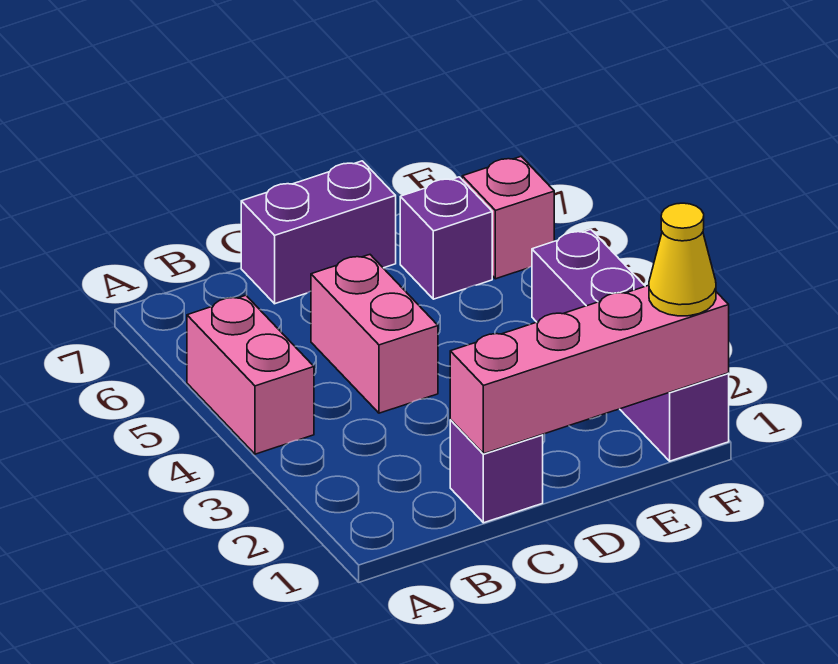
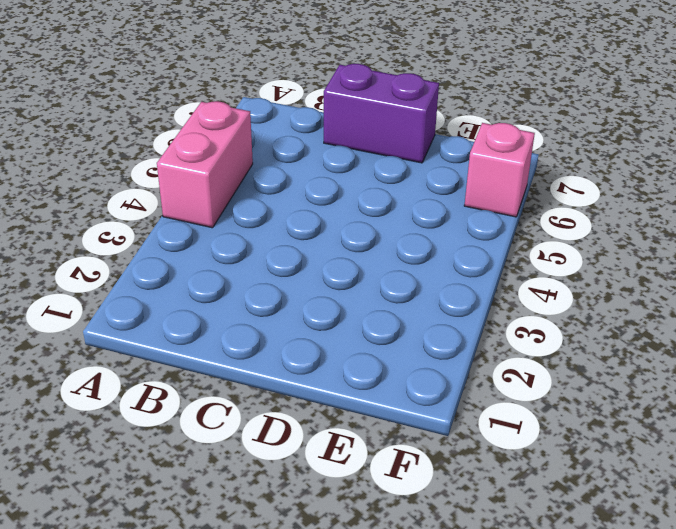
none -> purple 1x1 brick [450,420,543,523]
none -> pink 1x2 brick [311,255,438,413]

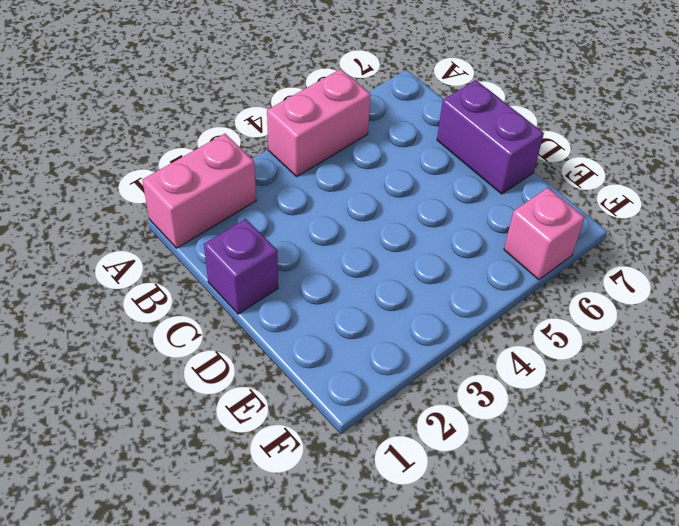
pink 1x2 brick [142,134,256,248] -> pink 1x2 brick moved to [311,255,438,413]
none -> purple 1x1 brick [400,177,492,299]
none -> purple 1x4 brick [532,229,729,461]

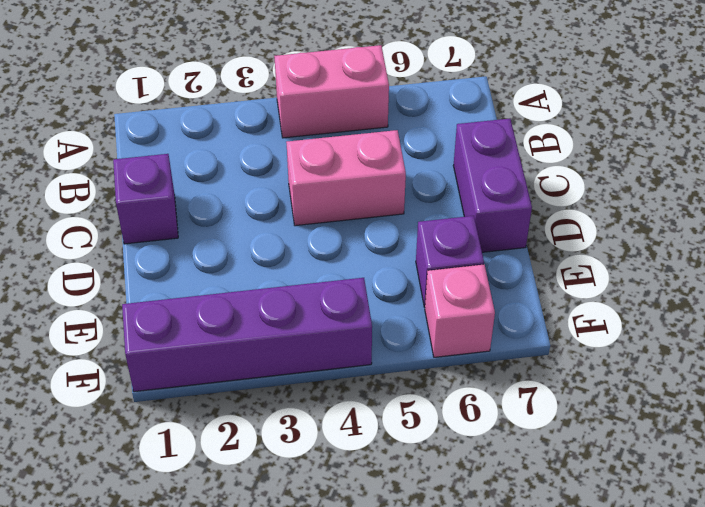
none -> pink 1x4 brick [450,285,729,454]
none -> yellow 1x1 cone [649,203,716,316]

